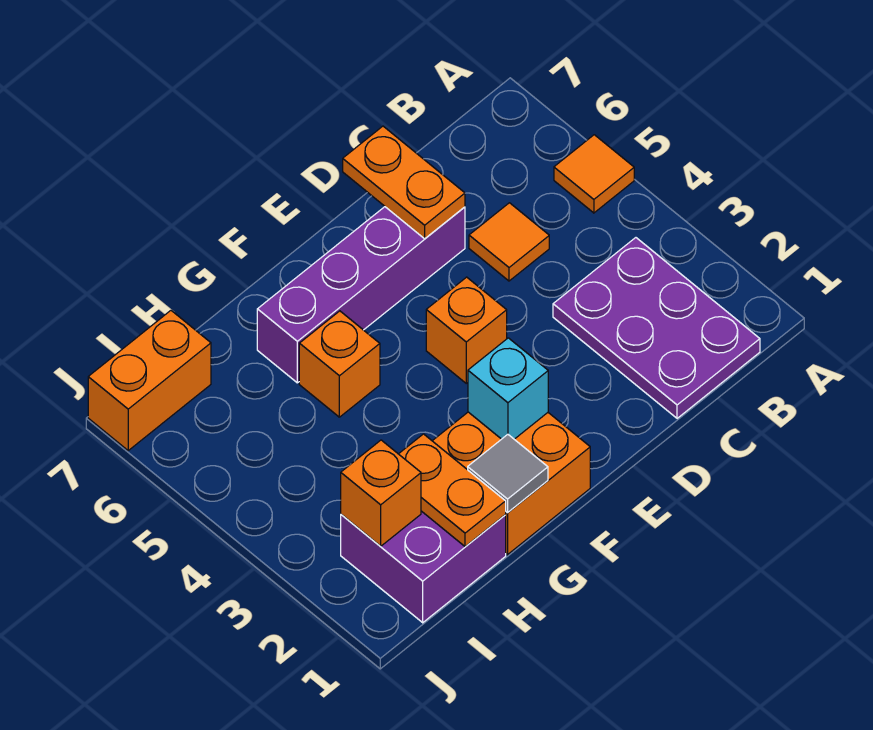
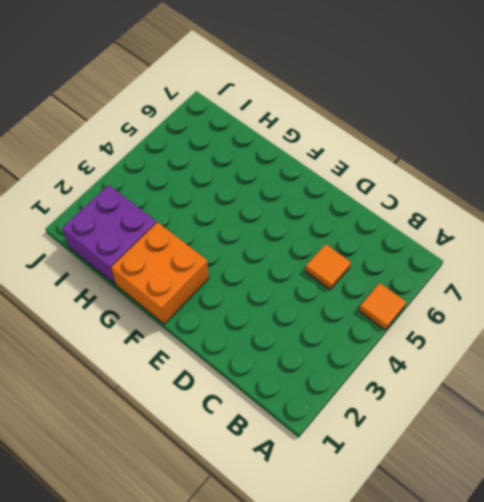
none -> purple 2x3 plate [553,238,760,418]
none -> purple 1x4 brick [257,207,465,383]
none -> orange 1x1 brick [426,277,507,383]

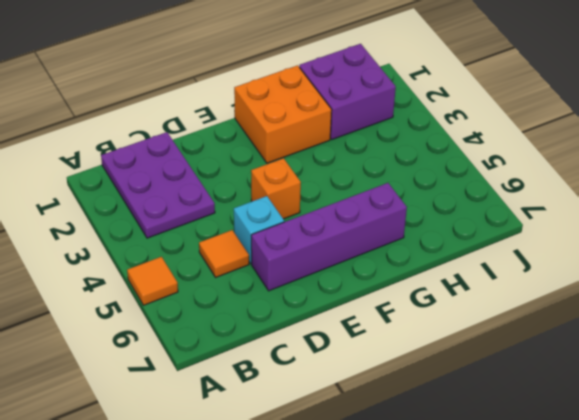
cyan 1x1 brick [234,196,284,264] -> cyan 1x1 brick moved to [468,338,548,439]
none -> orange 1x1 brick [299,311,380,417]
none -> orange 1x2 brick [88,311,211,450]
none -> orange 1x2 plate [343,126,465,239]

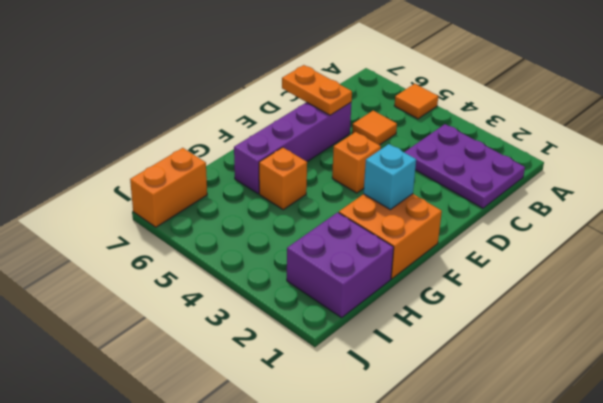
none -> grey 1x1 tile [468,434,548,513]
none -> orange 1x2 plate [399,434,506,547]
none -> orange 1x1 brick [341,440,421,546]

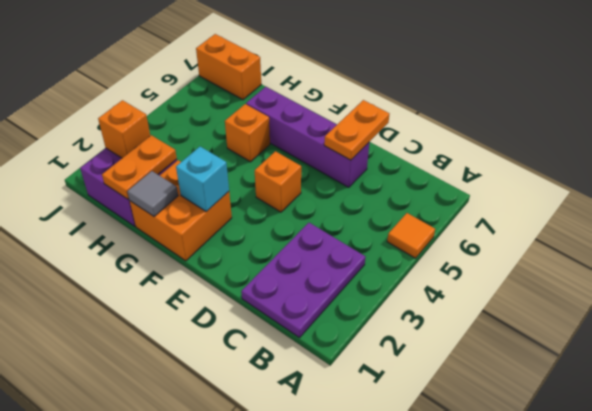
none -> orange 1x1 tile [469,203,549,281]

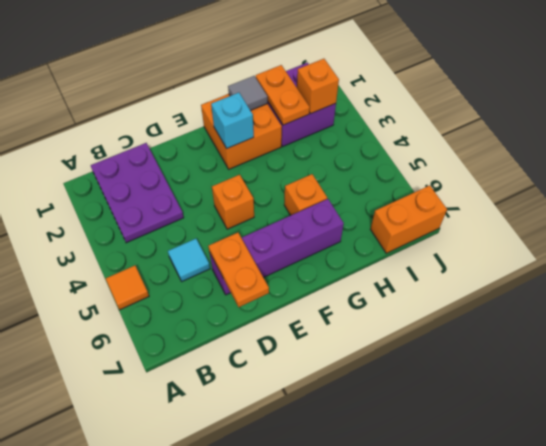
cyan 1x1 tile [168,239,210,281] -> orange 1x1 tile [469,203,549,281]

